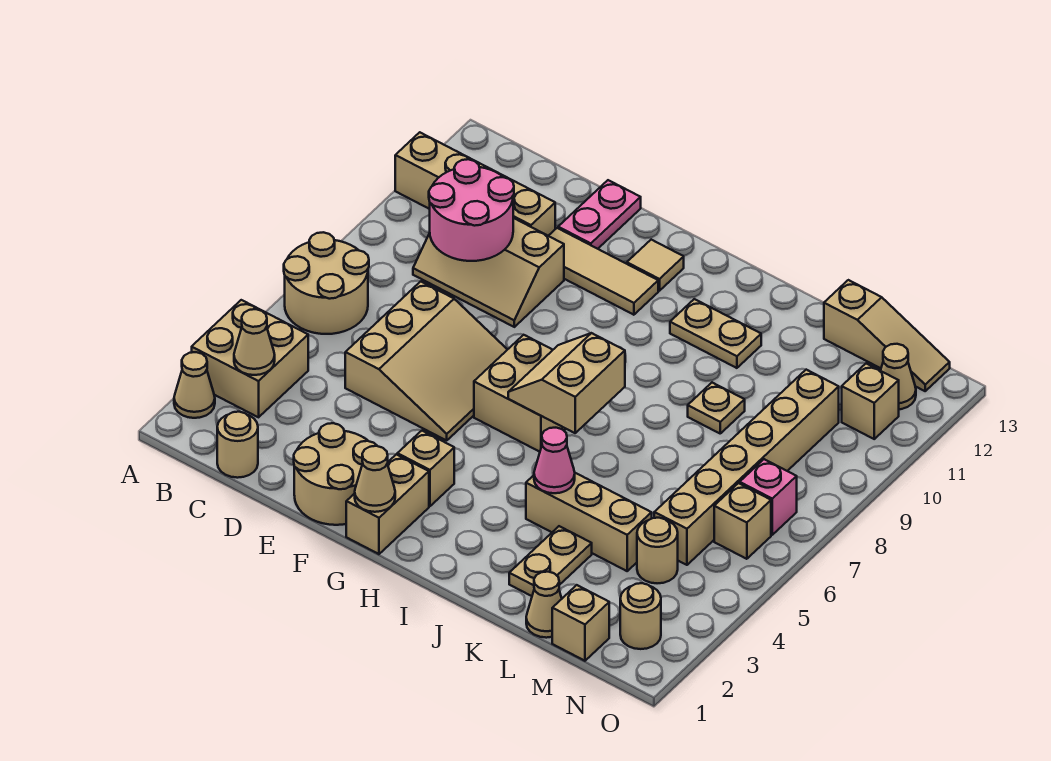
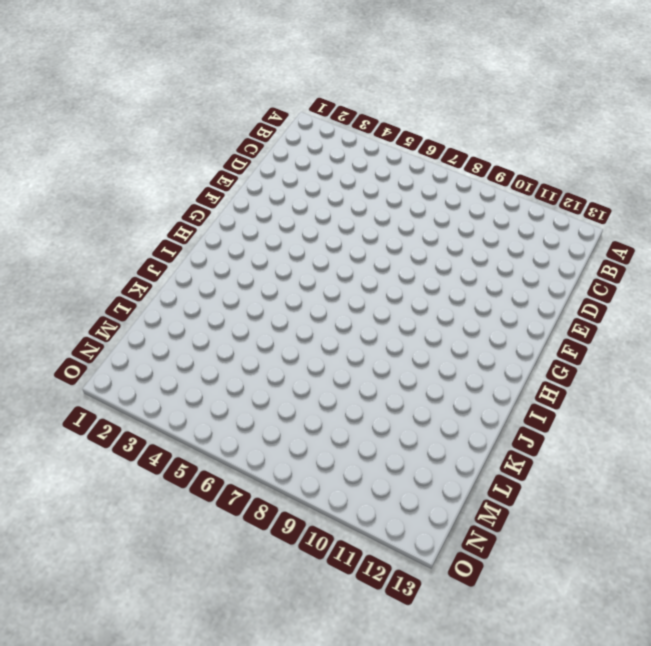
none -> tan 1x1 cone [174,352,215,418]
none -> tan 2x2 brick [192,300,308,417]
none -> tan 2x2 round brick [284,232,369,334]
none -> tan 1x4 brick [395,132,555,236]

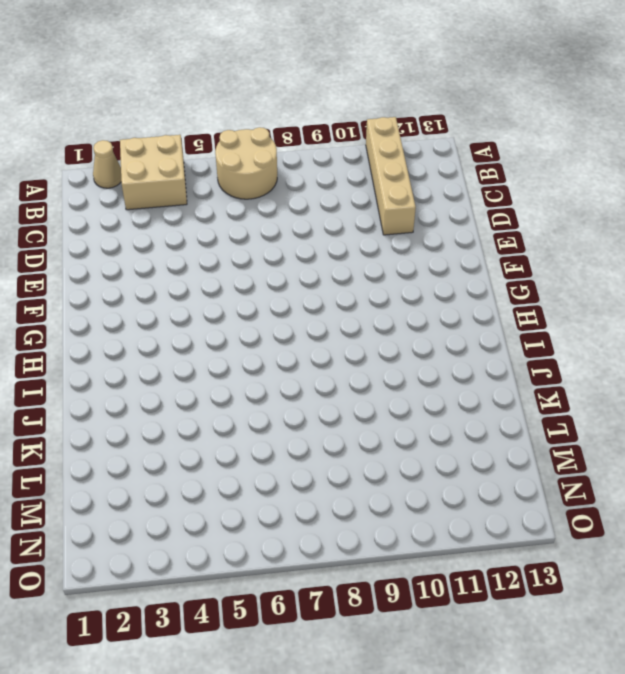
none -> tan 1x1 round brick [217,412,258,478]
none -> tan 2x3 slope [413,218,564,327]
none -> tan 3x3 slope [345,281,507,440]
none -> tan 2x2 round brick [294,423,377,525]

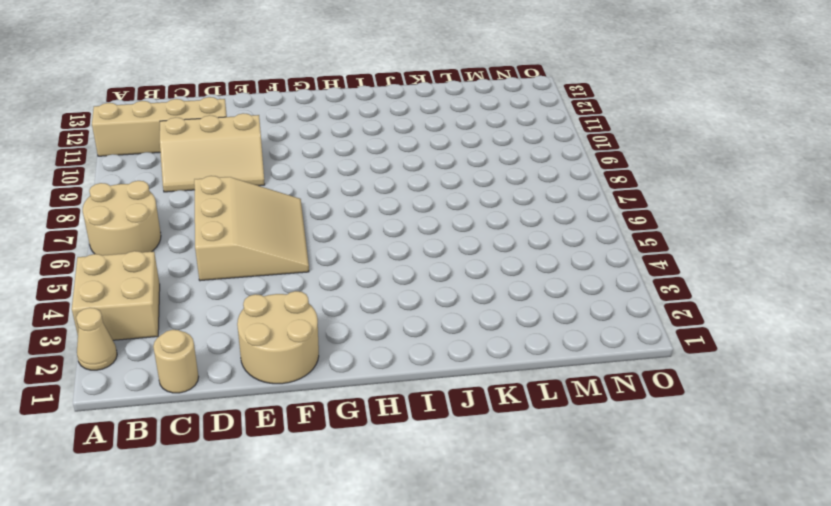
none -> tan 1x3 tile [549,228,658,315]
none -> pink 1x2 plate [558,180,641,249]
none -> tan 1x2 brick [346,454,429,554]
none -> tan 1x1 brick [397,431,454,506]

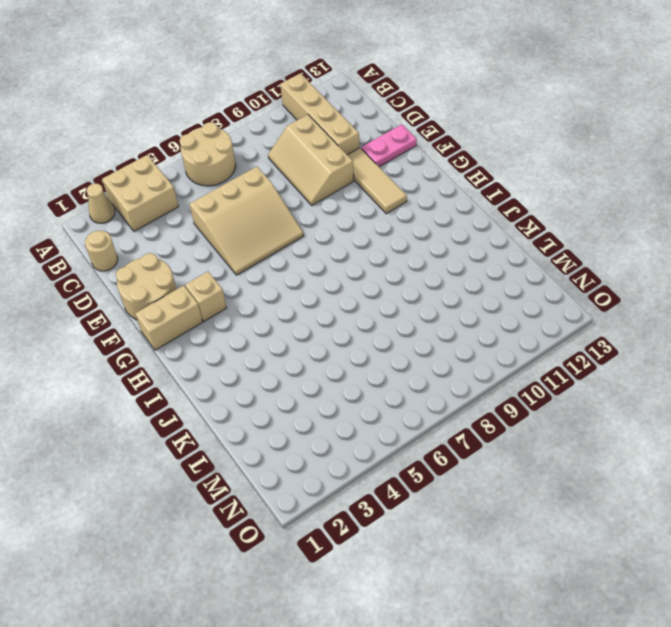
none -> tan 2x2 brick [474,335,566,452]
none -> tan 1x1 tile [627,240,684,291]
none -> tan 1x2 plate [670,299,761,368]
none -> tan 1x3 brick [526,473,652,571]

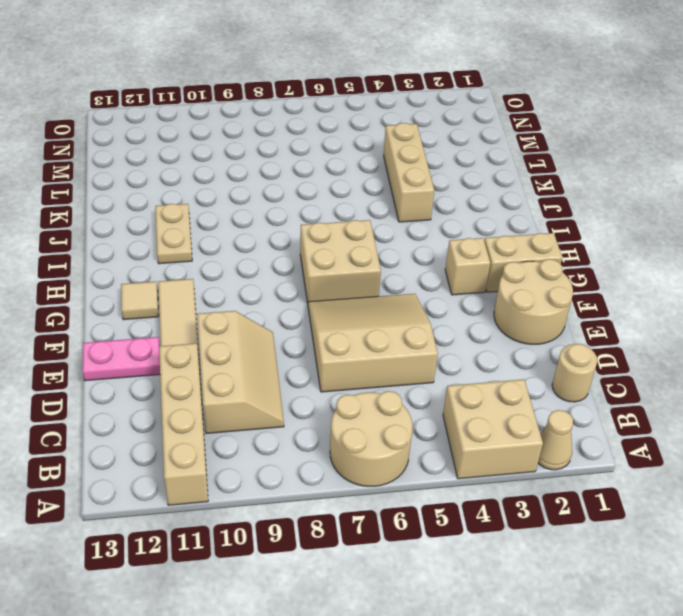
none -> tan 1x2 plate [509,526,592,596]
none -> tan 1x1 plate [688,383,745,433]
none -> tan 1x1 cone [526,572,562,638]
none -> tan 1x3 slope [824,280,950,391]

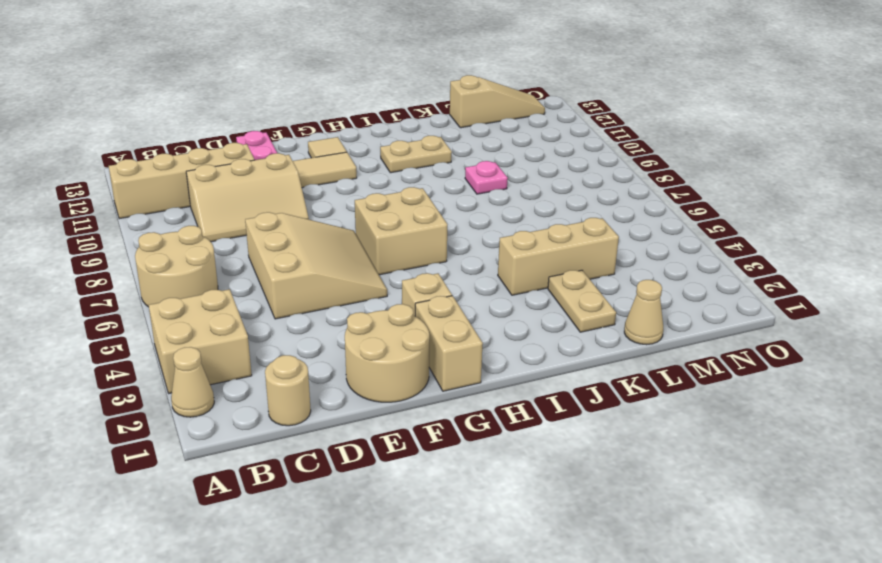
pink 1x1 plate [465,161,508,194] -> tan 1x1 plate [688,383,745,433]
none -> tan 1x1 brick [552,585,609,661]
none -> tan 1x1 round brick [637,518,678,583]
none -> tan 1x6 brick [654,370,839,565]
none -> tan 1x1 round brick [620,583,661,649]

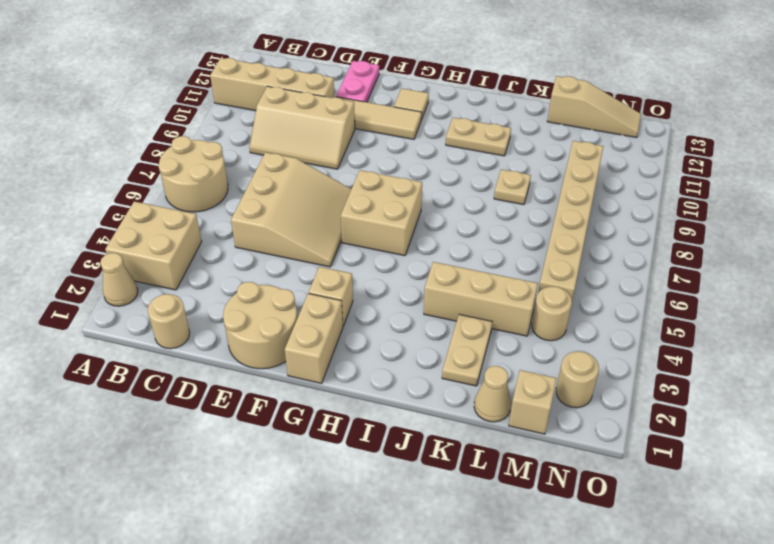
none -> tan 1x1 brick [714,483,771,559]
none -> pink 1x1 brick [740,459,797,535]
none -> tan 1x1 brick [842,364,899,439]
none -> tan 1x1 cone [881,344,916,409]

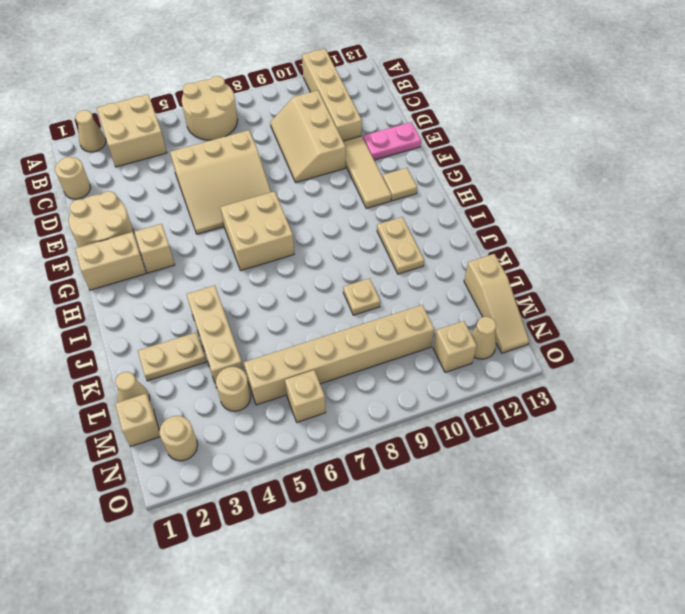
none -> pink 1x1 brick [740,459,797,535]
none -> tan 1x1 cone [234,309,275,375]
none -> pink 2x2 round brick [429,159,514,261]
none -> tan 1x1 cone [355,446,395,512]

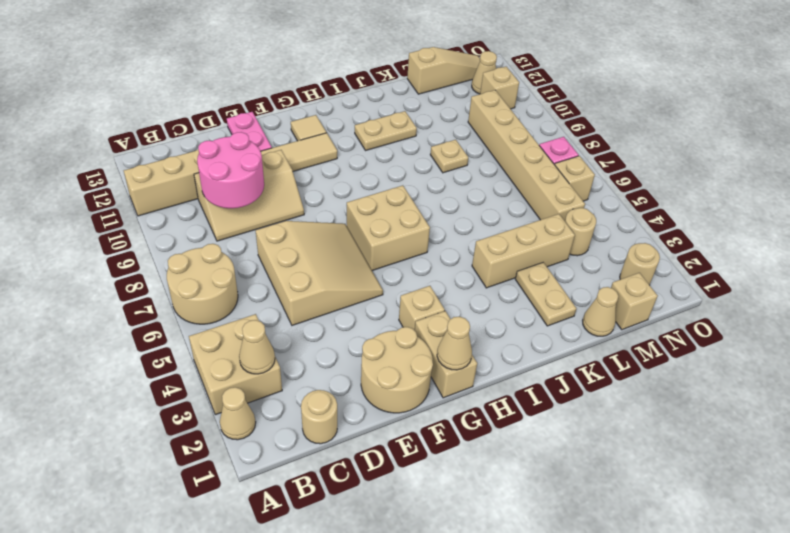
none -> tan 2x2 slope [508,333,625,433]
none -> pink 1x1 cone [534,428,575,493]

